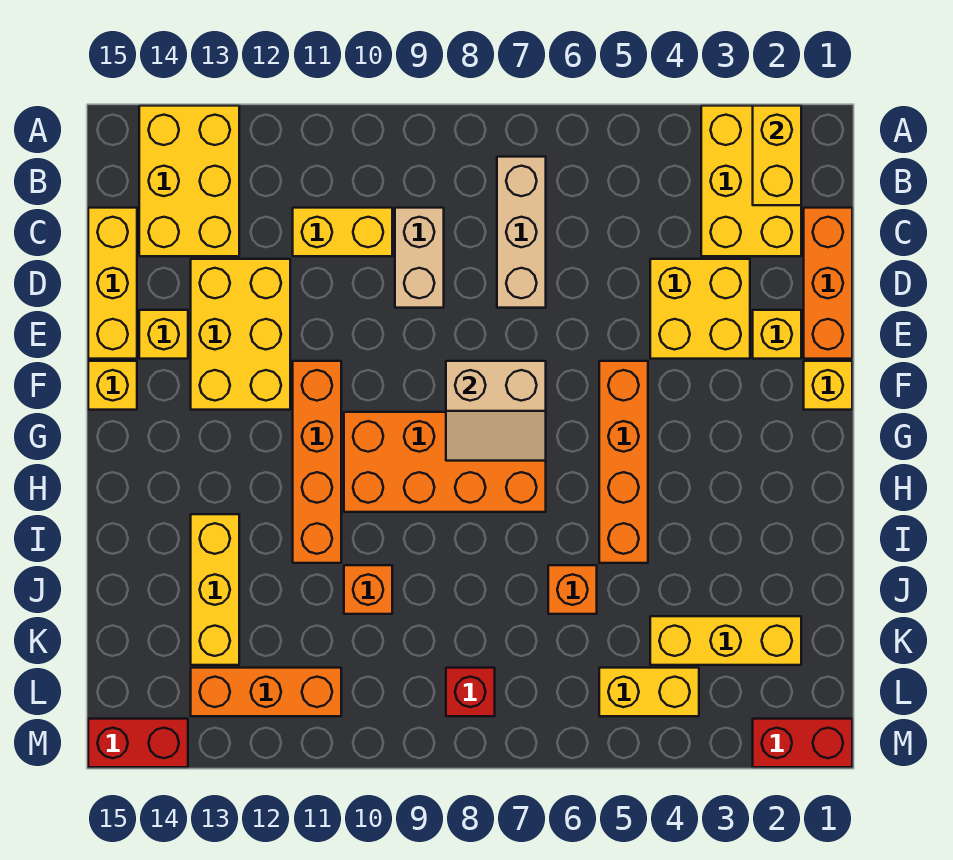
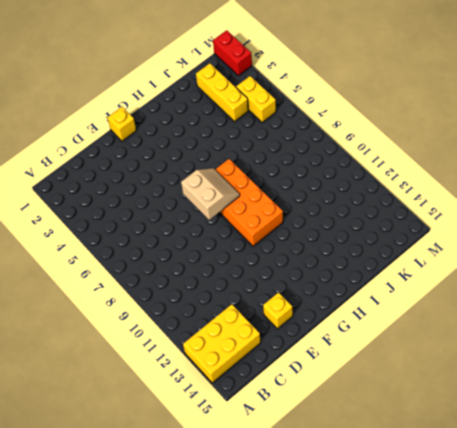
none -> yellow 2x3 brick [701,106,801,256]
none -> tan 1x3 brick [497,157,546,308]
none -> orange 1x3 brick [804,208,852,359]

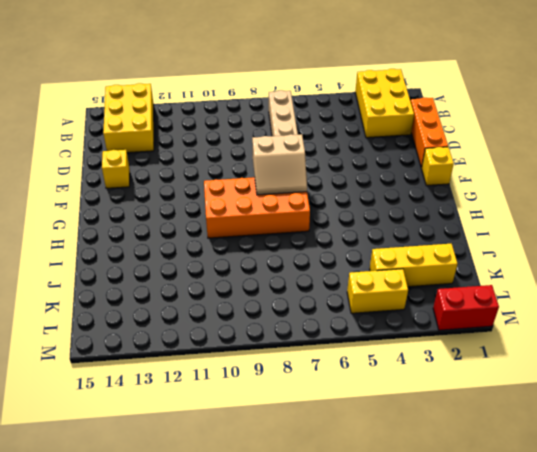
none -> tan 1x2 brick [395,208,444,308]
none -> yellow 1x2 brick [293,208,392,256]
none -> yellow 1x3 brick [88,208,137,359]

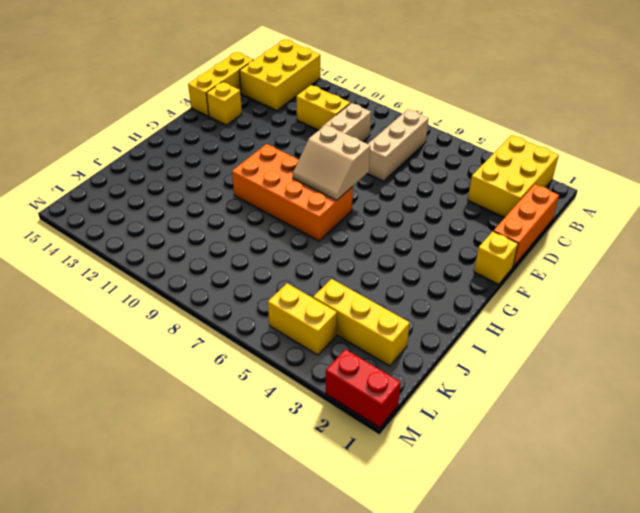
none -> yellow 2x2 brick [650,259,750,359]
none -> yellow 2x3 brick [191,259,290,410]
none -> yellow 1x1 brick [753,310,801,359]

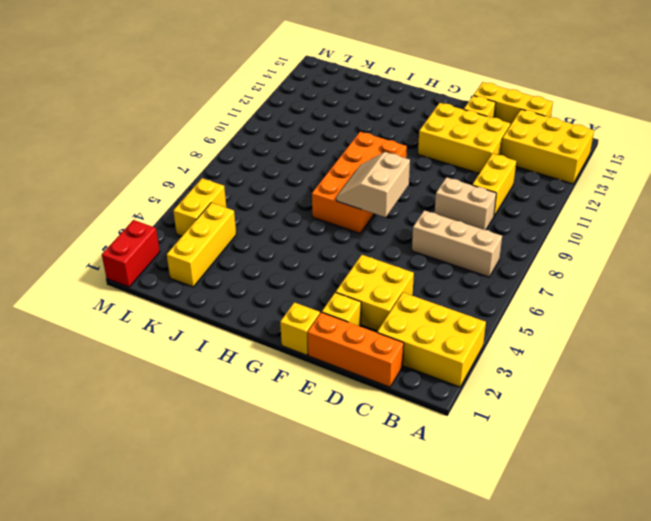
none -> orange 1x4 brick [599,361,648,563]
none -> orange 1x4 brick [293,361,341,563]
none -> yellow 1x1 brick [88,361,137,410]

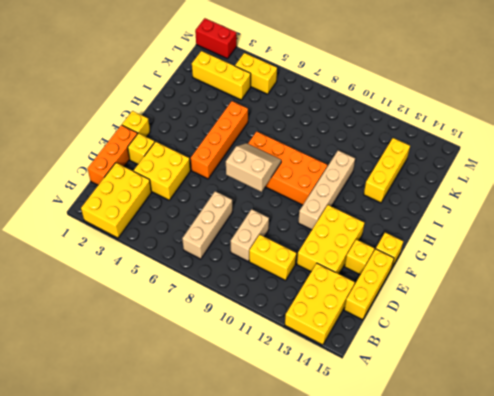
tan 1x4 brick [298,150,355,230] -> orange 1x4 brick [293,361,341,563]
none -> orange 1x1 brick [548,565,597,614]
none -> orange 1x1 brick [344,565,392,614]
none -> red 1x1 brick [446,668,495,716]

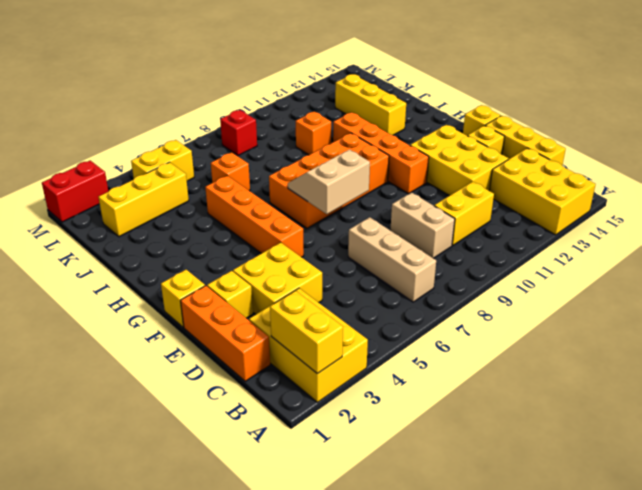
none -> orange 1x3 brick [191,668,341,716]
none -> red 1x2 brick [88,719,188,767]

